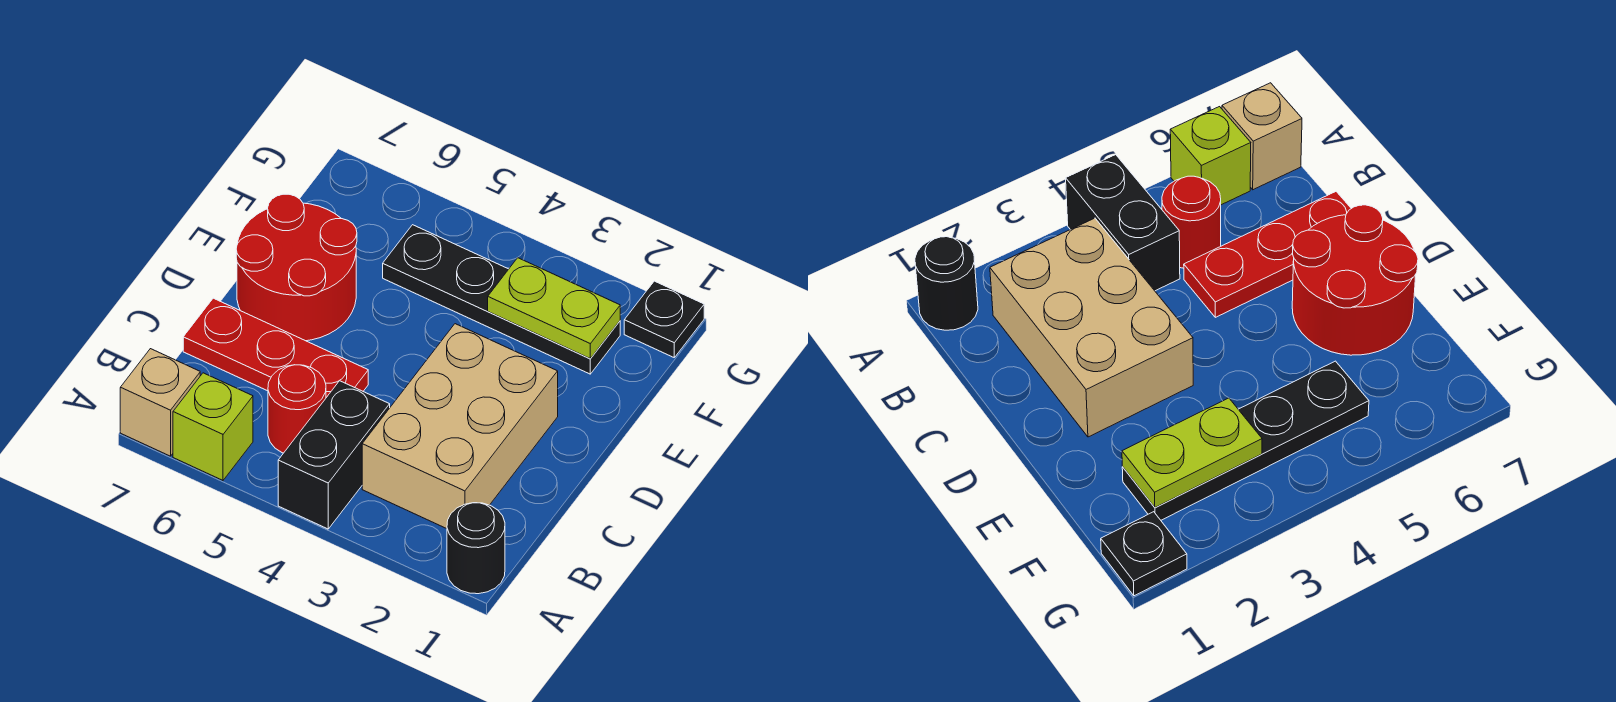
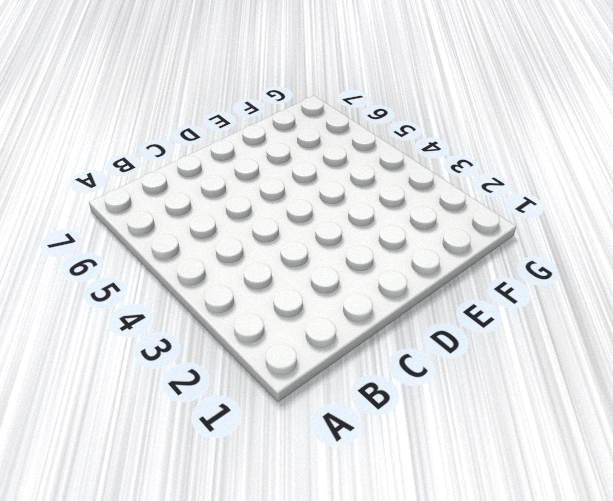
none -> black 1x1 round brick [447,503,505,594]
none -> black 1x2 brick [278,381,390,529]

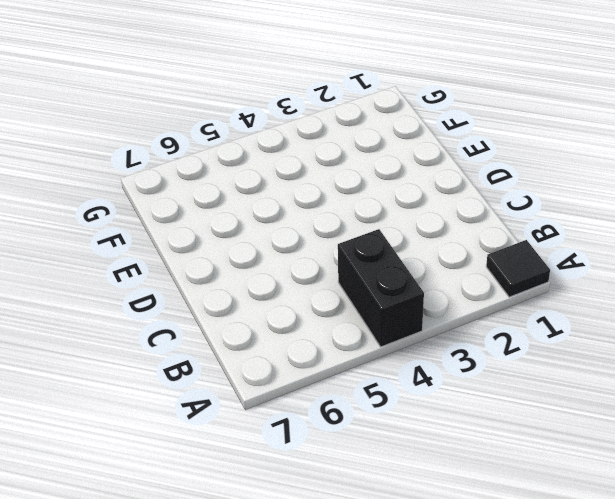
black 1x1 tile [486,240,550,297] -> black 1x1 round brick [447,503,505,594]
none -> lime 1x1 brick [173,373,253,480]
none -> tan 1x1 brick [120,349,200,456]

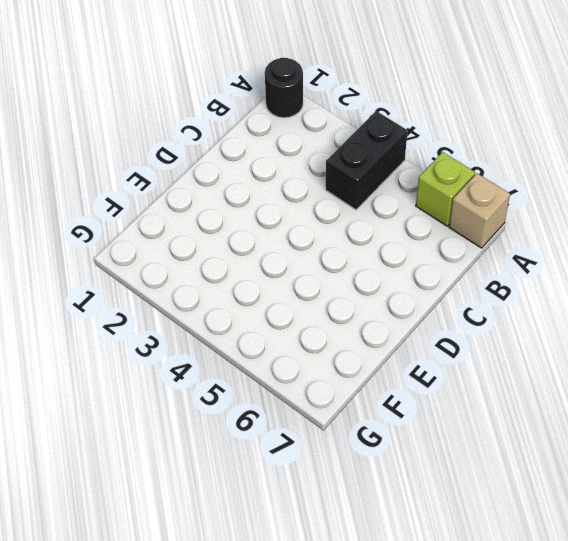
none -> tan 2x3 brick [362,324,558,529]
none -> red 1x1 round brick [268,365,326,453]

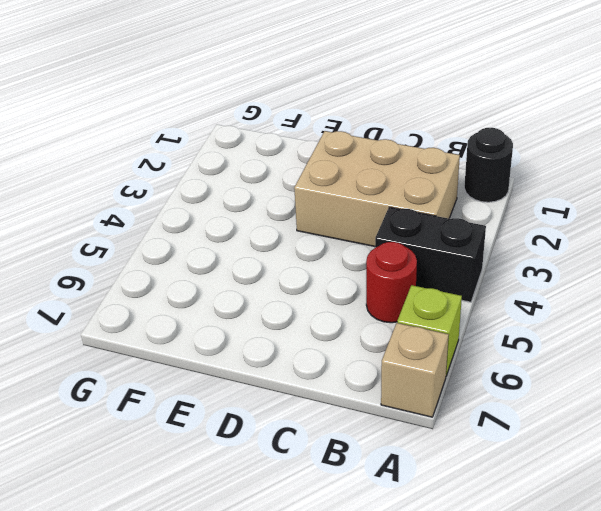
none -> red 1x3 plate [183,298,368,398]
none -> red 2x2 round brick [236,194,357,341]

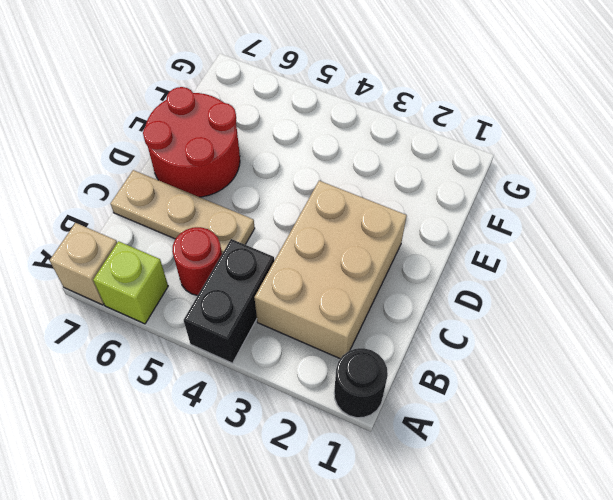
tan 1x3 plate [111,170,255,253] -> red 1x3 plate [183,298,368,398]
none -> black 1x4 plate [383,225,620,374]
none -> black 1x1 plate [624,281,704,357]

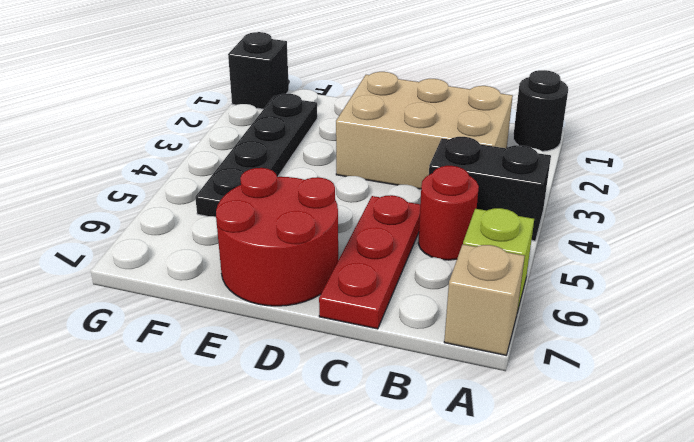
black 1x1 brick [228,32,289,109] -> black 1x1 plate [624,281,704,357]
none -> lime 1x2 plate [488,258,620,359]

